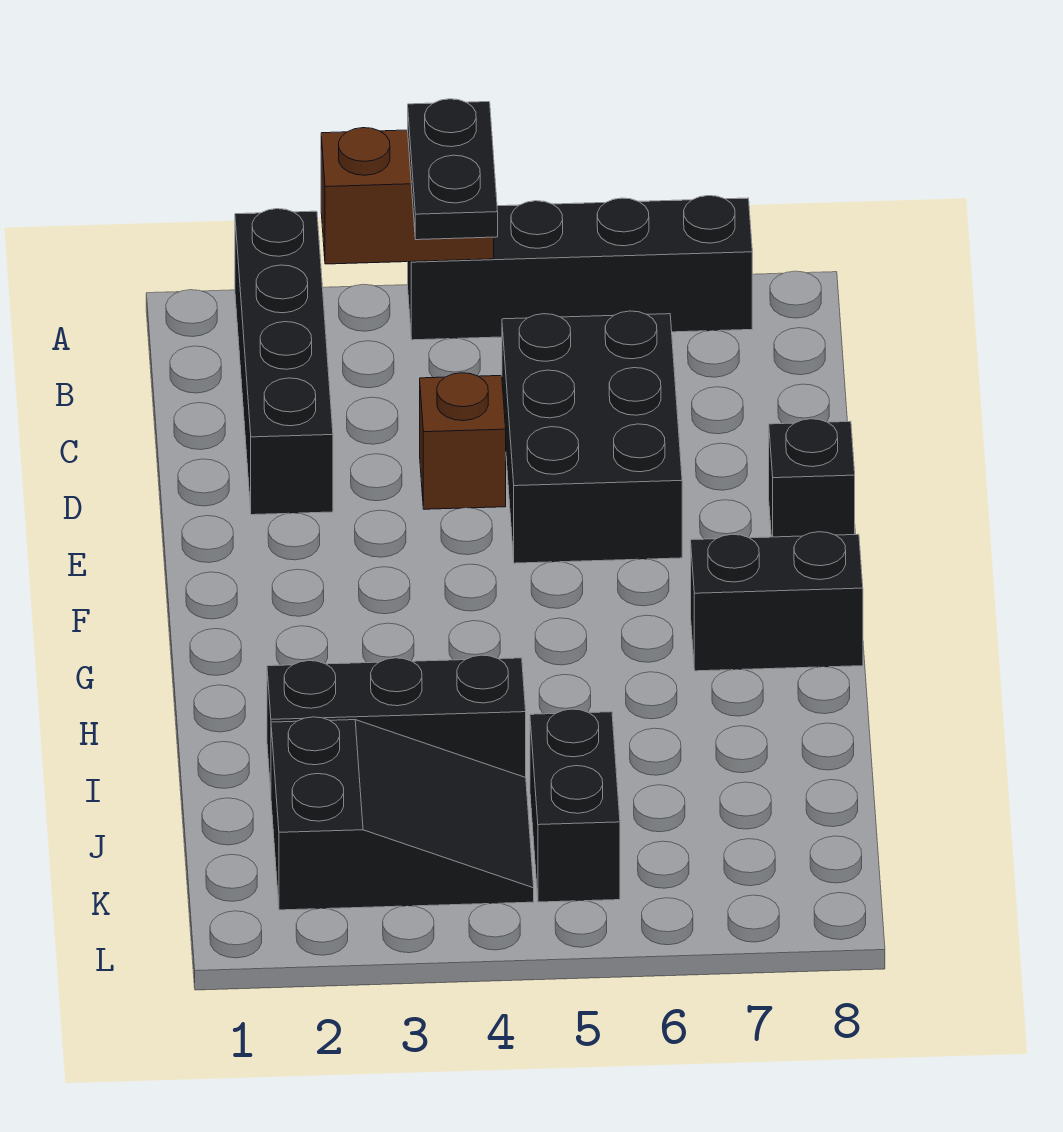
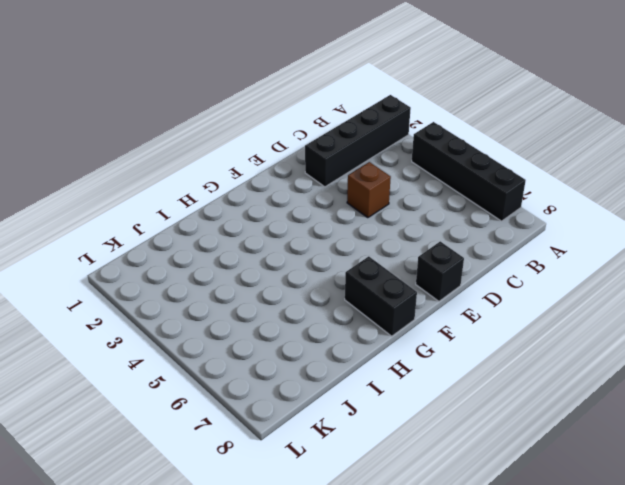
none -> black 2x3 brick [502,311,682,563]
none -> black 1x3 brick [267,655,526,792]

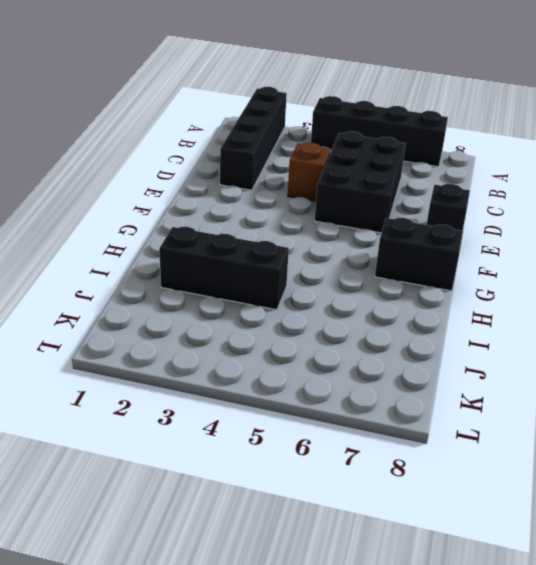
none -> black 2x3 slope [271,717,534,910]
none -> black 1x2 brick [530,709,620,902]

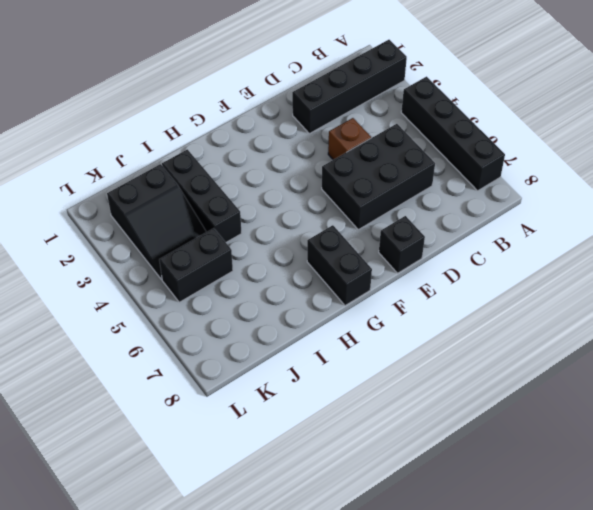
none -> brown 1x2 brick [321,128,494,264]
none -> black 1x2 plate [408,99,498,240]

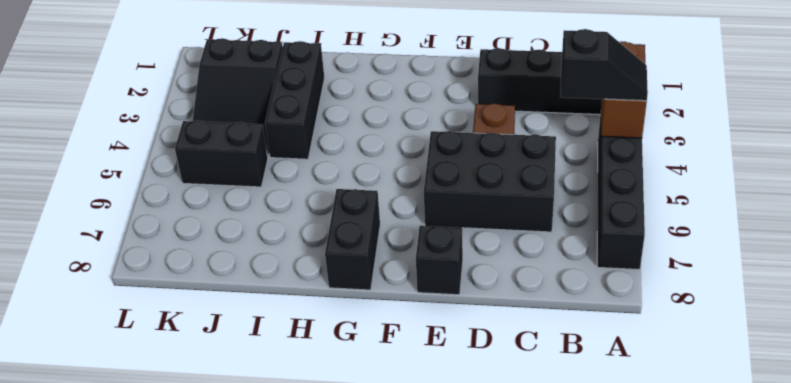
black 1x2 slope [560,29,648,101] -> black 1x2 plate [408,99,498,240]

